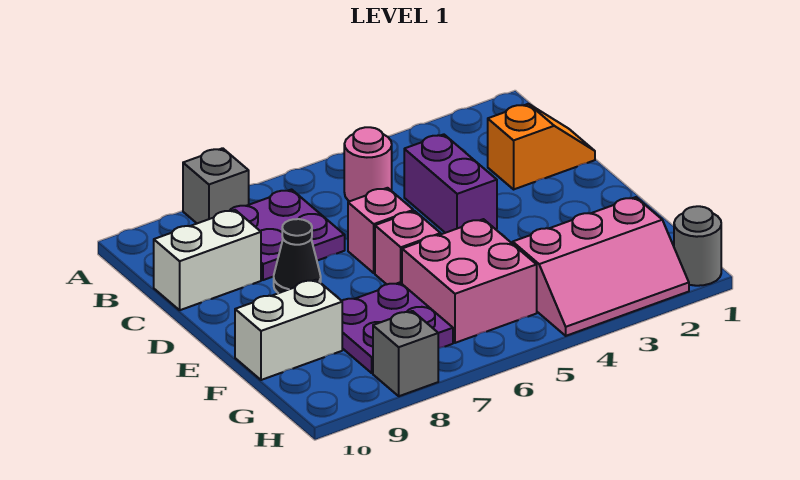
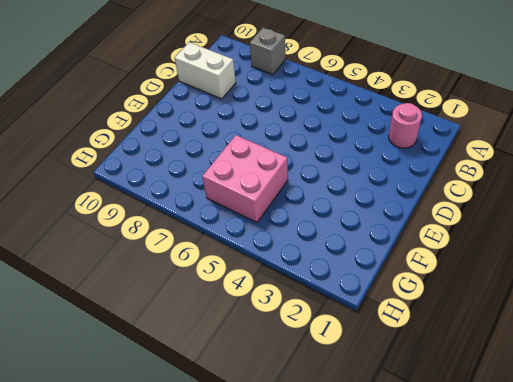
pink 1x1 round brick [389,103,422,148] -> pink 1x1 round brick moved to [344,127,392,201]
none -> purple 2x2 plate [230,190,345,280]
none -> orange 1x2 slope [488,104,595,189]
none -> purple 1x2 brick [404,134,497,233]

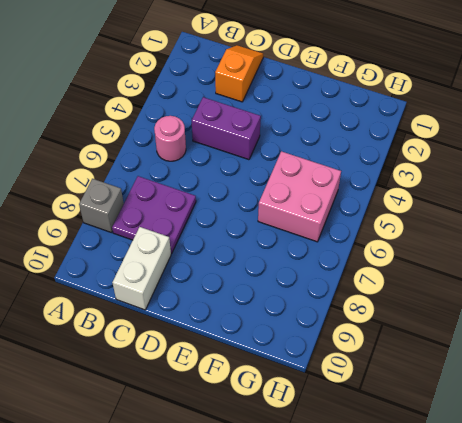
none -> pink 1x1 brick [348,188,413,273]
none -> black 1x1 cone [274,219,321,293]
none -> pink 1x1 brick [375,211,441,284]

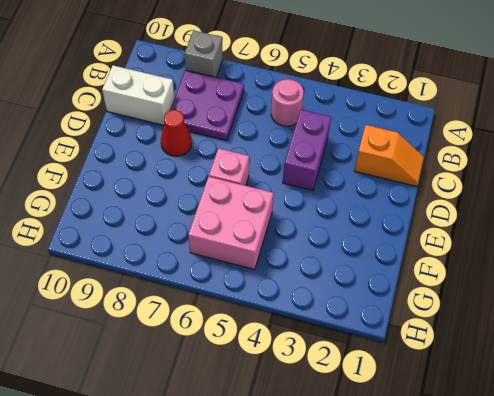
red 1x1 cone [161,110,192,156] -> black 1x1 cone [274,219,321,293]
none -> pink 1x1 brick [348,188,413,273]
none -> purple 2x2 plate [342,283,453,373]
none -> white 1x2 brick [235,280,342,380]

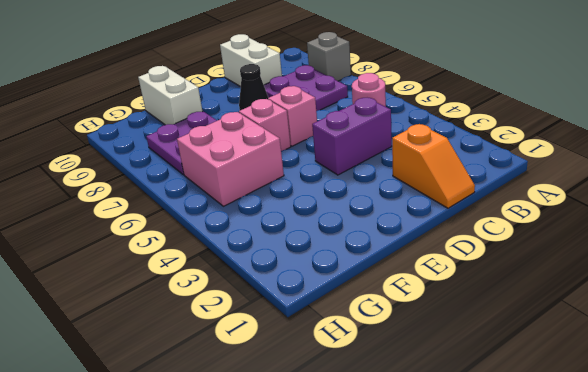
none -> pink 2x3 slope [513,197,689,336]
none -> grey 1x1 round brick [674,206,721,286]
none -> grey 1x1 brick [373,311,438,396]

